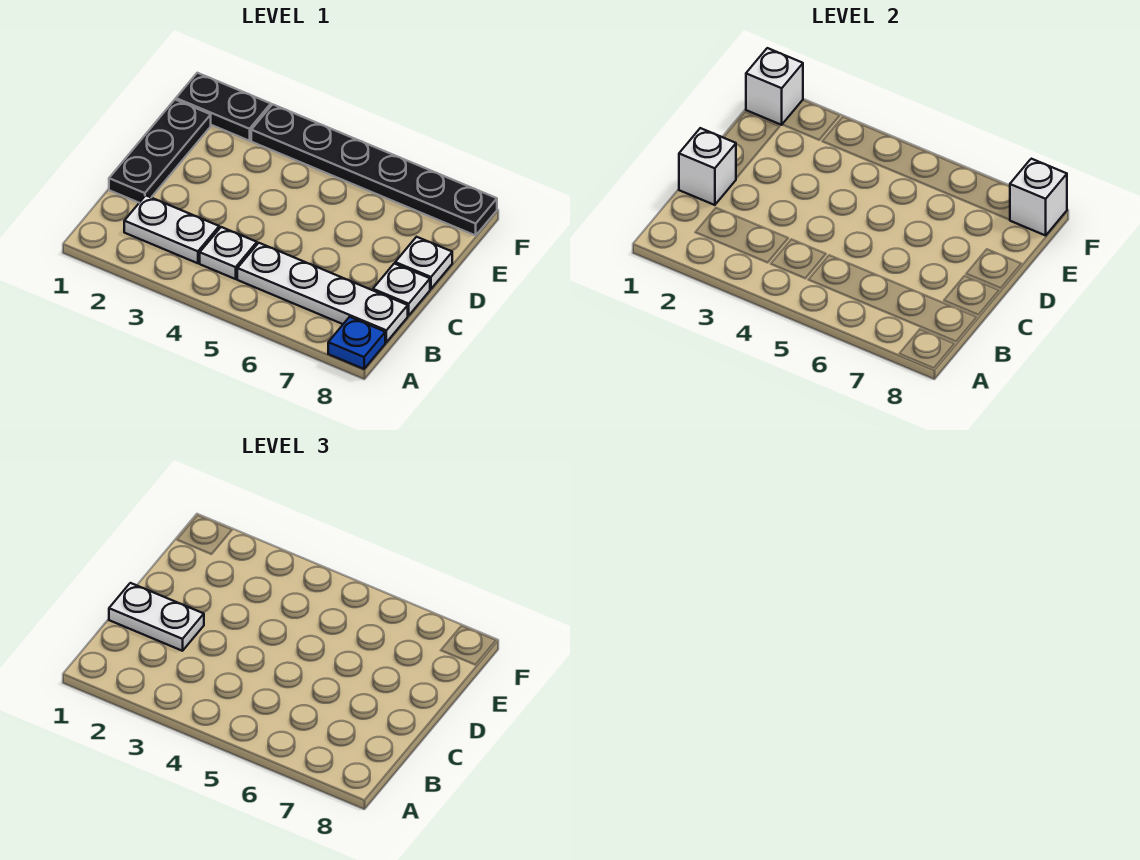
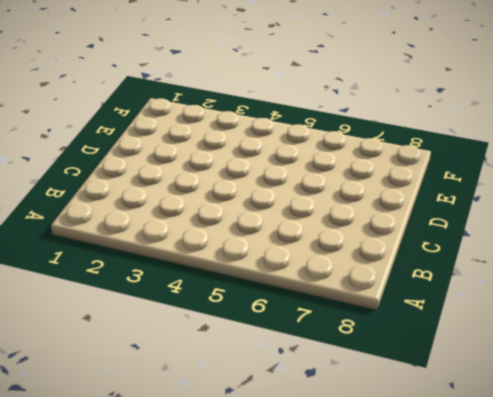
none -> blue 1x1 plate [328,317,385,369]
none -> white 1x2 plate [124,195,219,263]
none -> white 1x1 plate [200,227,257,279]

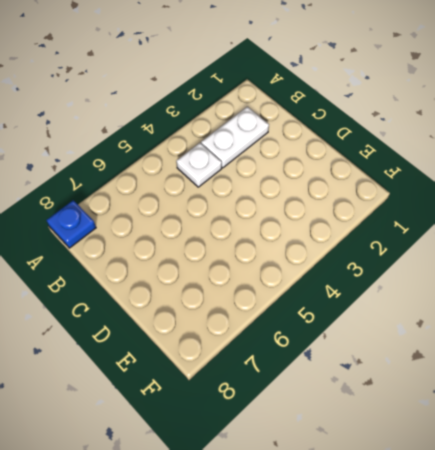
none -> white 1x4 plate [237,243,408,342]
none -> black 1x3 plate [109,100,211,203]
none -> white 1x1 plate [373,263,430,316]

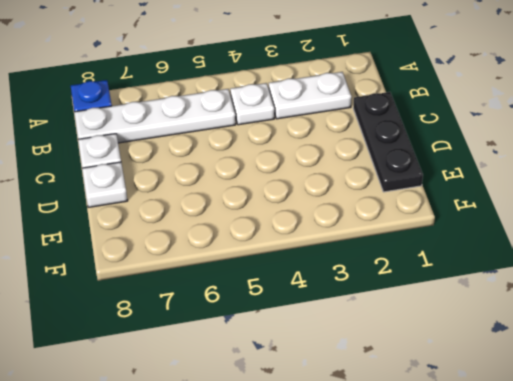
none -> black 1x2 plate [176,73,271,141]
none -> black 1x6 plate [251,104,497,235]
none -> white 1x1 brick [679,128,736,205]

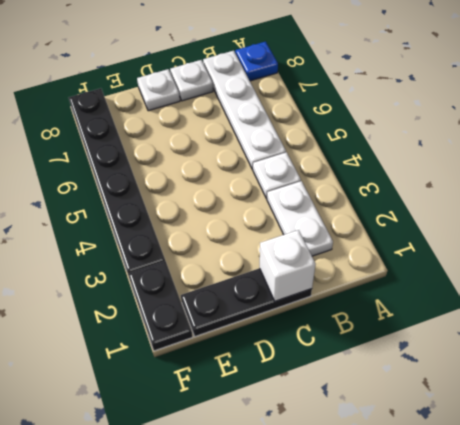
none -> white 1x1 brick [746,48,803,125]
none -> white 1x1 brick [1010,159,1067,235]
none -> white 1x2 plate [109,583,204,651]

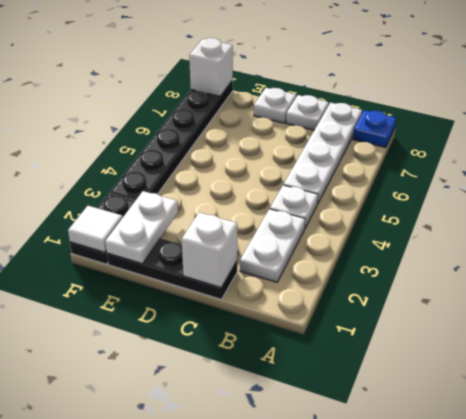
white 1x2 plate [105,191,178,264] -> white 1x2 plate moved to [109,583,204,651]
white 1x1 tile [68,206,123,252] -> white 1x1 brick [746,48,803,125]

